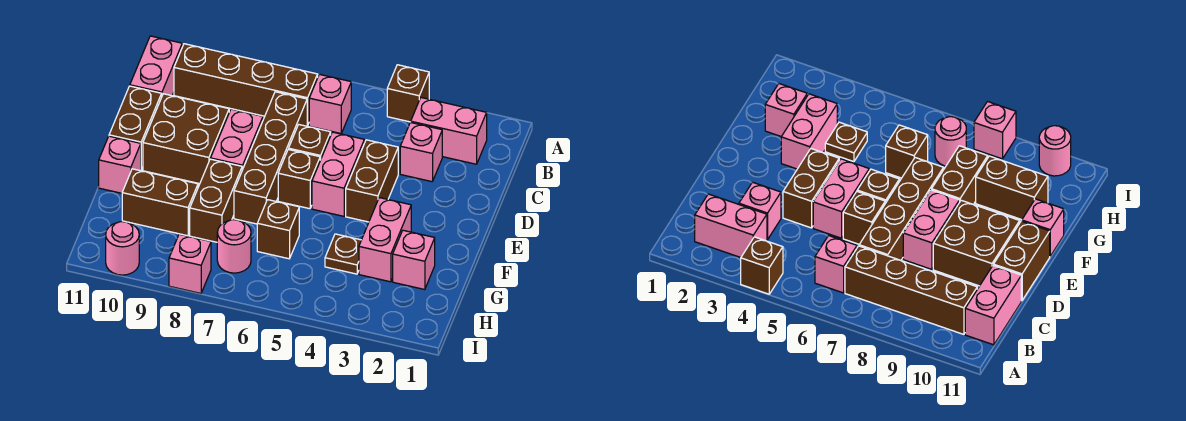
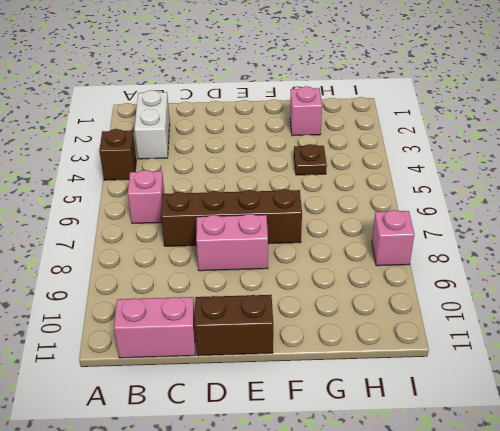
white 1x2 brick [134,90,170,159] -> pink 1x2 brick [411,98,487,164]
none -> brown 1x4 brick [174,44,318,126]
none -> pink 1x1 brick [400,122,442,182]
none -> brown 1x2 brick [346,140,398,222]

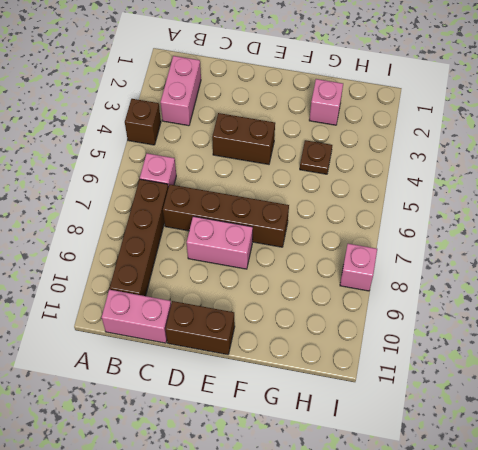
none -> pink 1x1 brick [400,122,442,182]
none -> pink 1x2 brick [312,132,364,216]
none -> brown 1x1 brick [289,125,331,160]

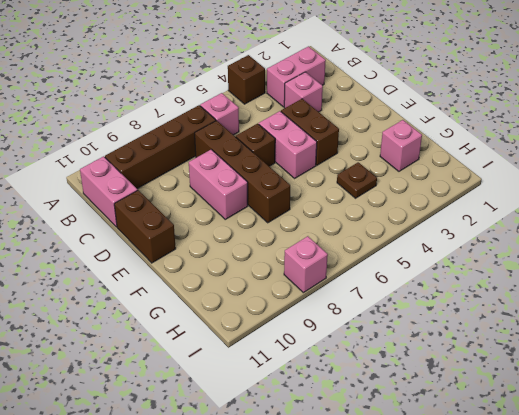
none -> brown 2x2 brick [143,94,229,184]
none -> brown 1x1 brick [278,149,320,209]
none -> pink 1x2 brick [359,198,411,282]

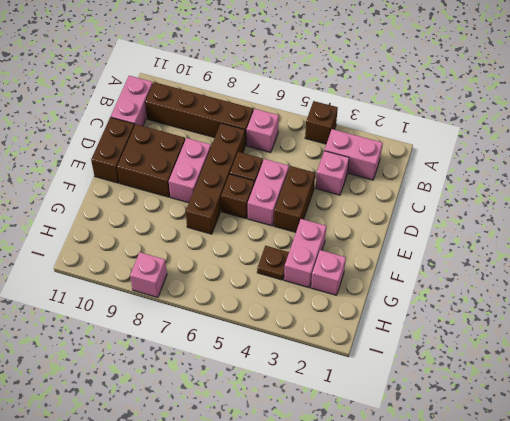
none -> brown 1x2 brick [190,159,242,242]
none -> pink 1x1 brick [99,136,141,193]
none -> brown 1x1 brick [257,200,299,259]

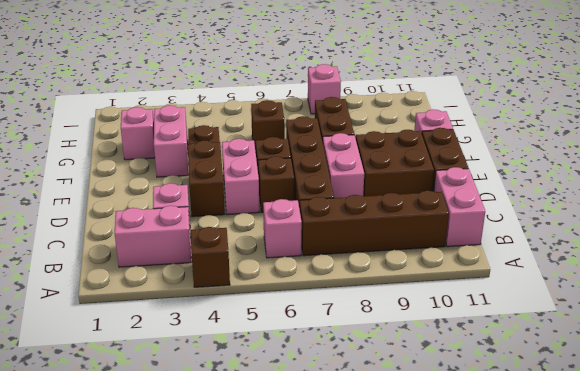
none -> brown 1x2 brick [122,169,198,236]
none -> pink 1x1 round brick [217,220,251,273]
none -> pink 1x1 round brick [106,222,139,275]

